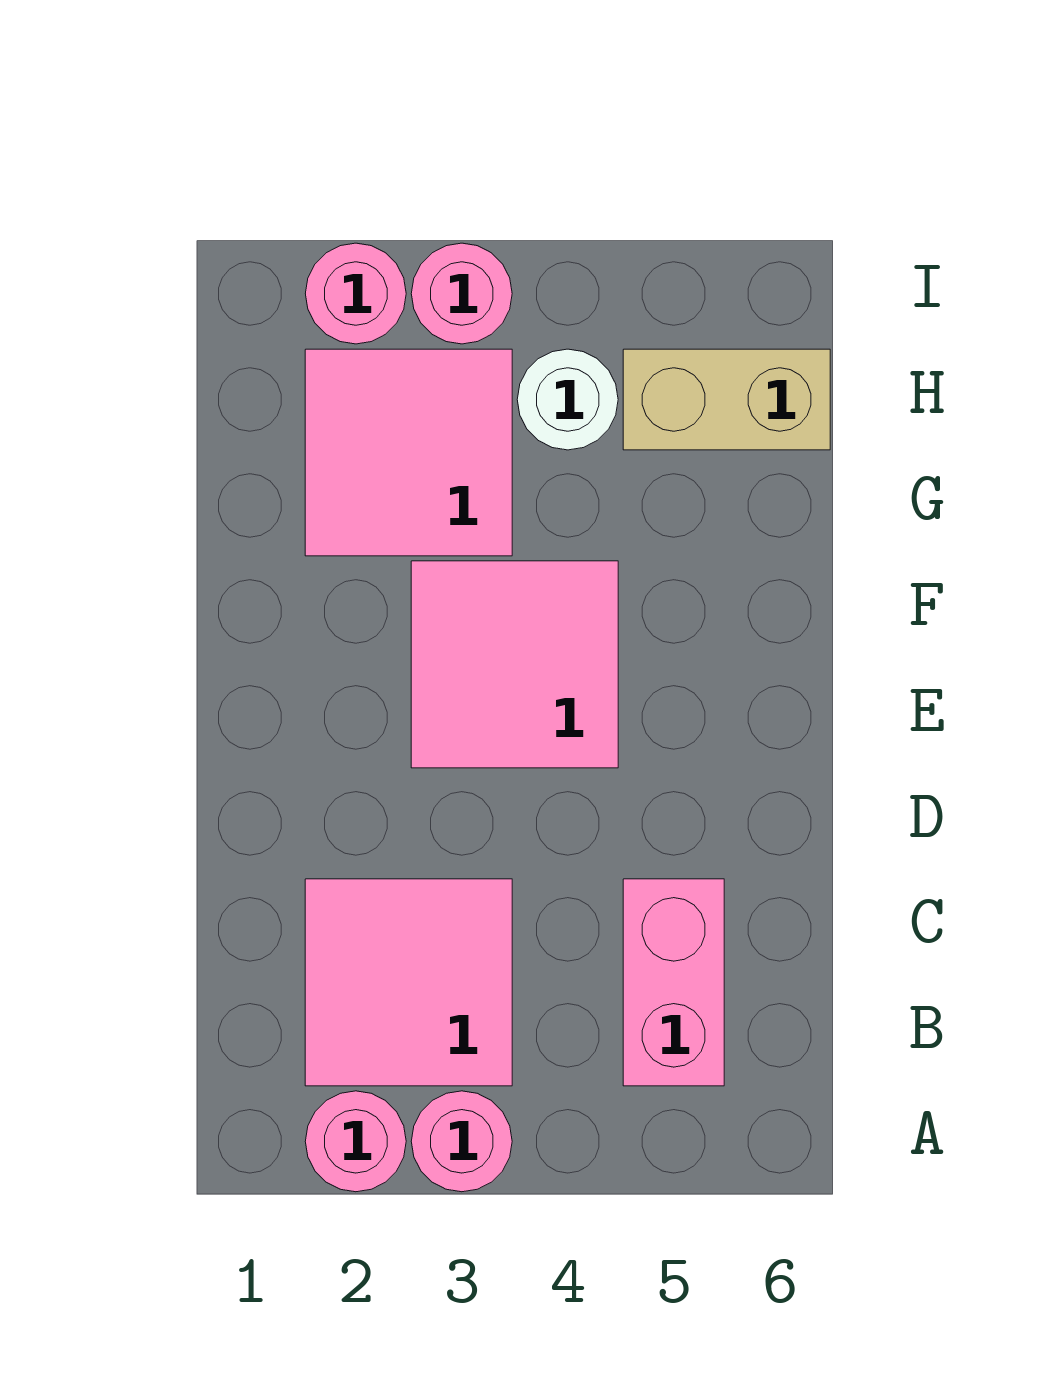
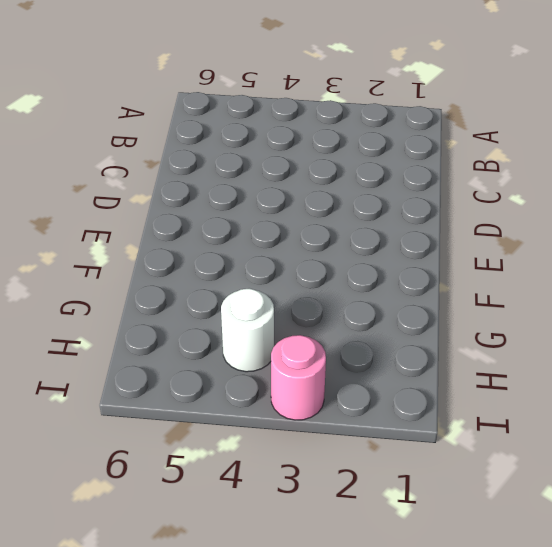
none -> pink 1x1 round brick [305,1091,406,1192]
none -> pink 1x1 round brick [411,1091,512,1192]

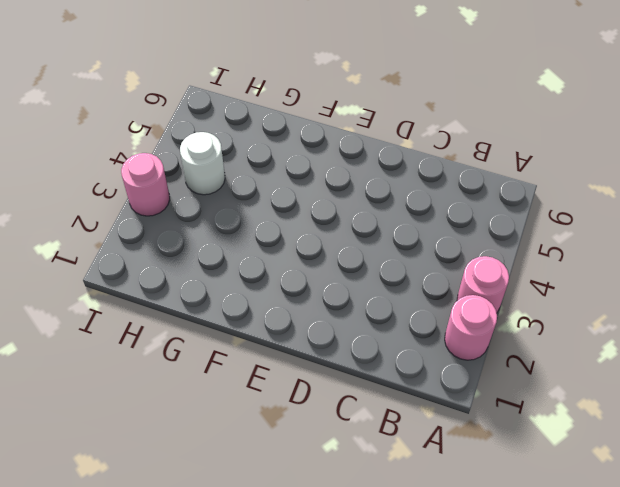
none -> pink 2x2 tile [305,879,512,1086]
none -> pink 1x2 brick [623,879,724,1086]

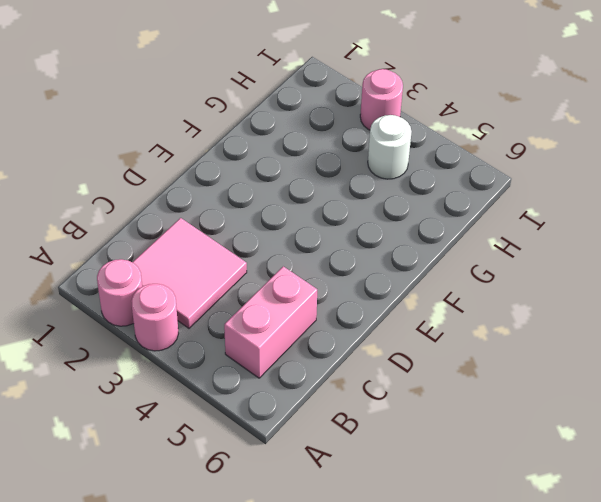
none -> pink 2x2 tile [411,561,618,768]
none -> pink 2x2 tile [305,349,512,556]

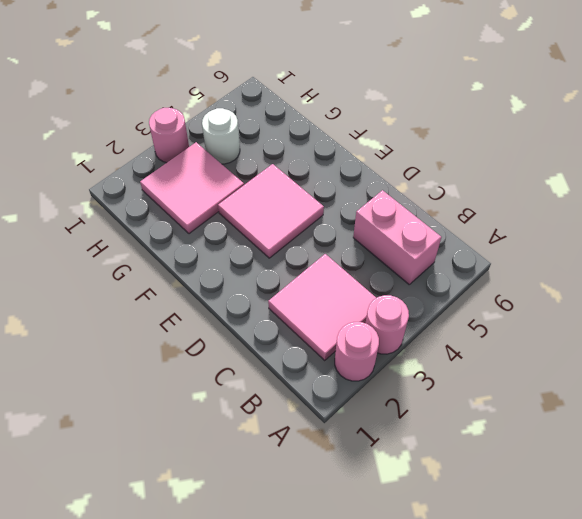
none -> tan 1x2 brick [623,349,830,450]
none -> pink 1x1 round brick [305,243,406,344]

